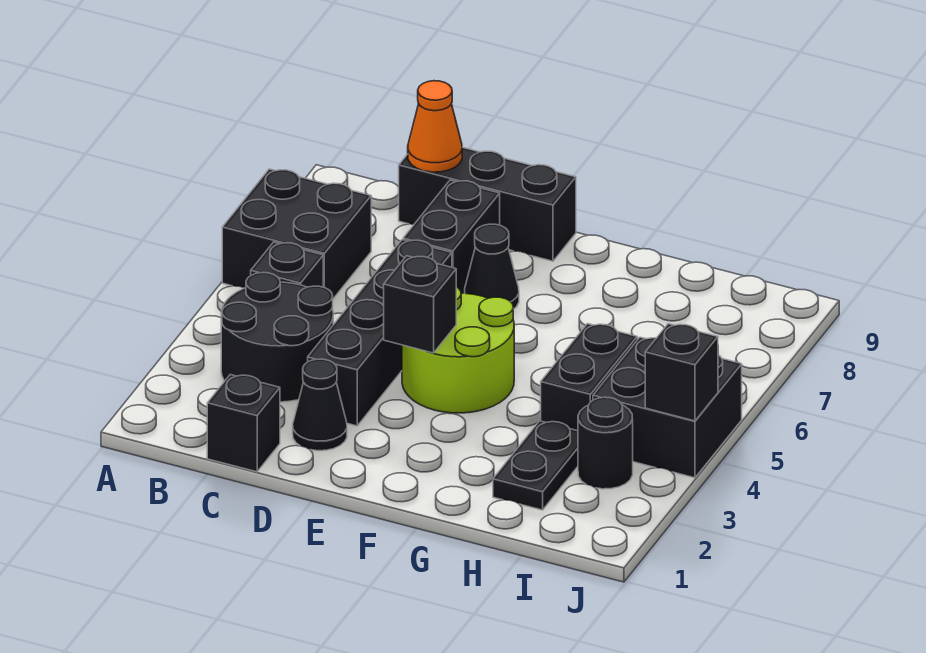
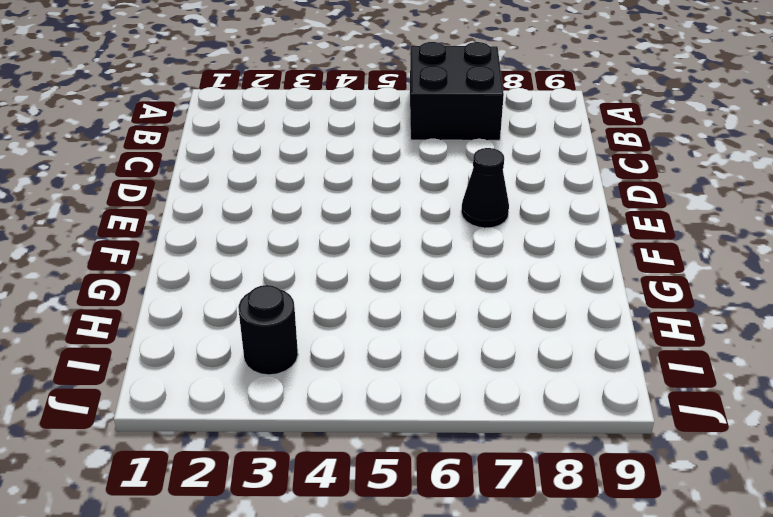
none -> black 2x2 round brick [221,273,333,402]
none -> black 1x1 brick [251,242,323,287]
none -> black 1x1 brick [207,375,280,472]

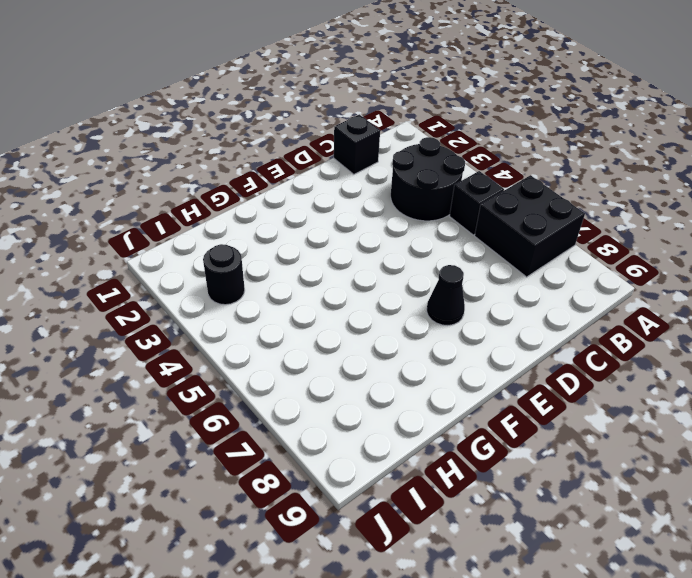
none -> black 1x3 brick [399,147,576,261]
none -> black 1x1 cone [293,359,347,451]
none -> black 1x4 brick [308,240,452,426]

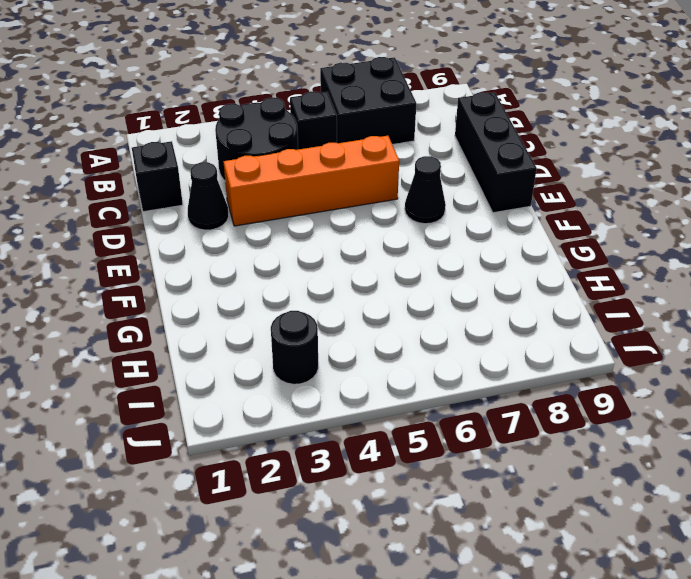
orange 1x4 brick [223,136,399,226] -> black 1x4 brick [308,240,452,426]
none -> black 1x2 brick [403,180,500,293]
none -> lime 2x2 round brick [402,287,514,413]
none -> black 1x2 plate [493,421,578,510]

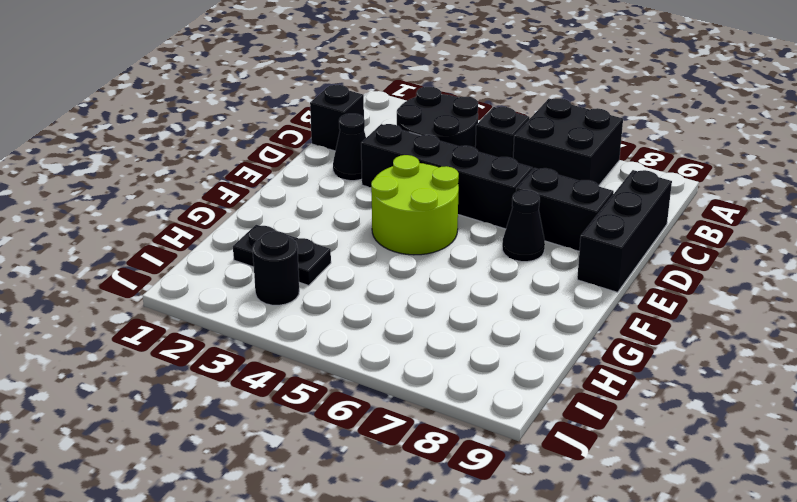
none -> black 1x2 brick [541,324,637,431]
none -> black 2x2 brick [593,337,742,478]
none -> orange 1x1 cone [408,81,462,172]

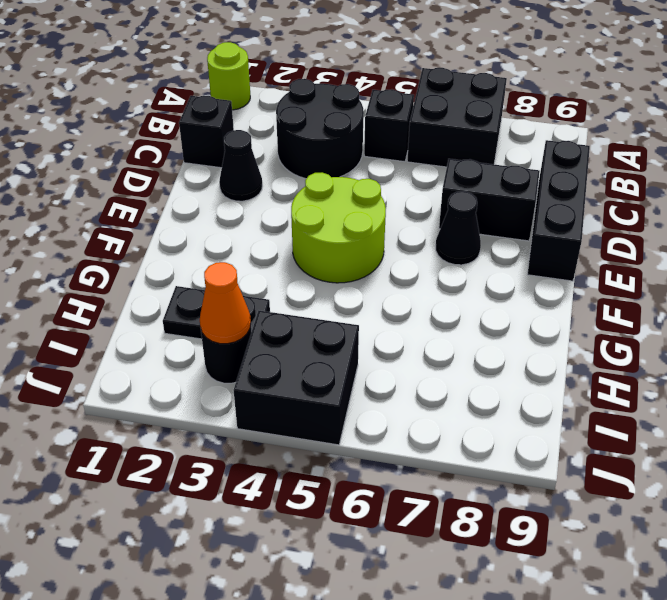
lime 1x1 round brick [207,42,250,110] -> none
orange 1x1 cone [200,262,251,344] -> orange 1x1 cone moved to [408,81,462,172]
none -> black 1x4 brick [308,240,452,426]
none -> black 1x2 brick [541,324,637,431]
none -> black 1x1 brick [384,256,456,353]

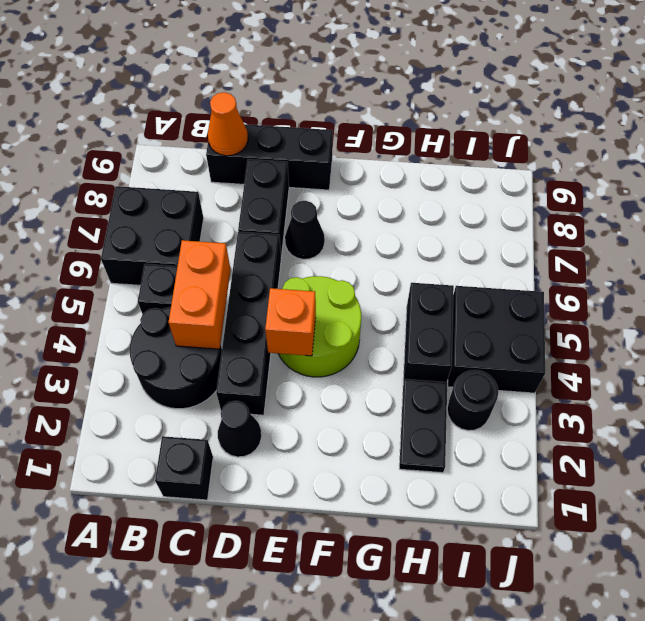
orange 1x2 brick [168,240,230,349] -> none
orange 1x1 brick [265,288,316,356] -> black 1x1 brick [384,256,456,353]
none -> black 1x1 brick [645,324,718,421]

